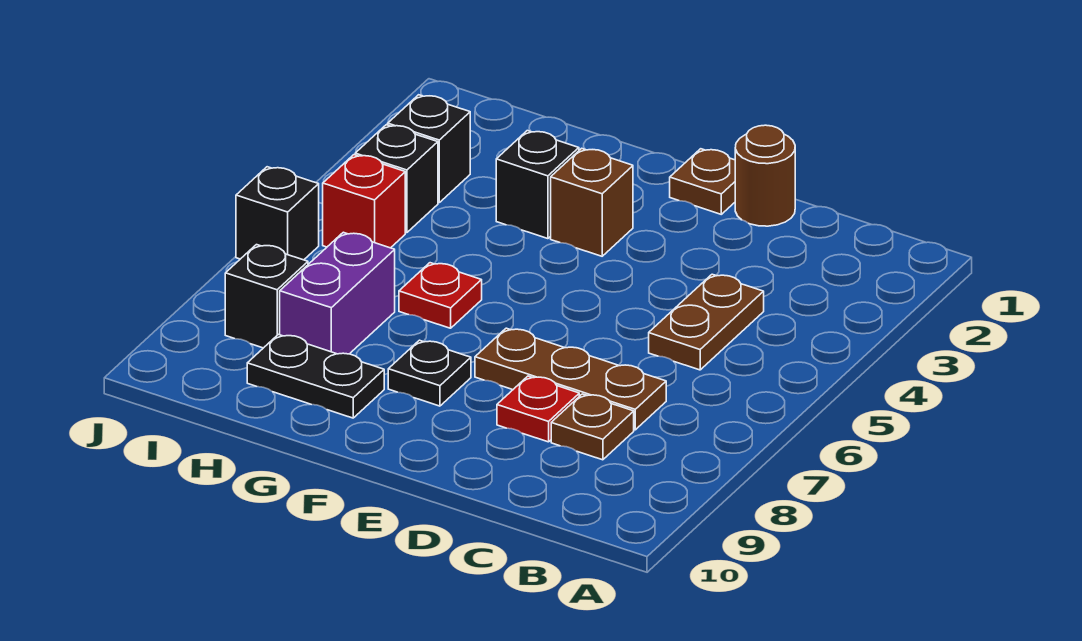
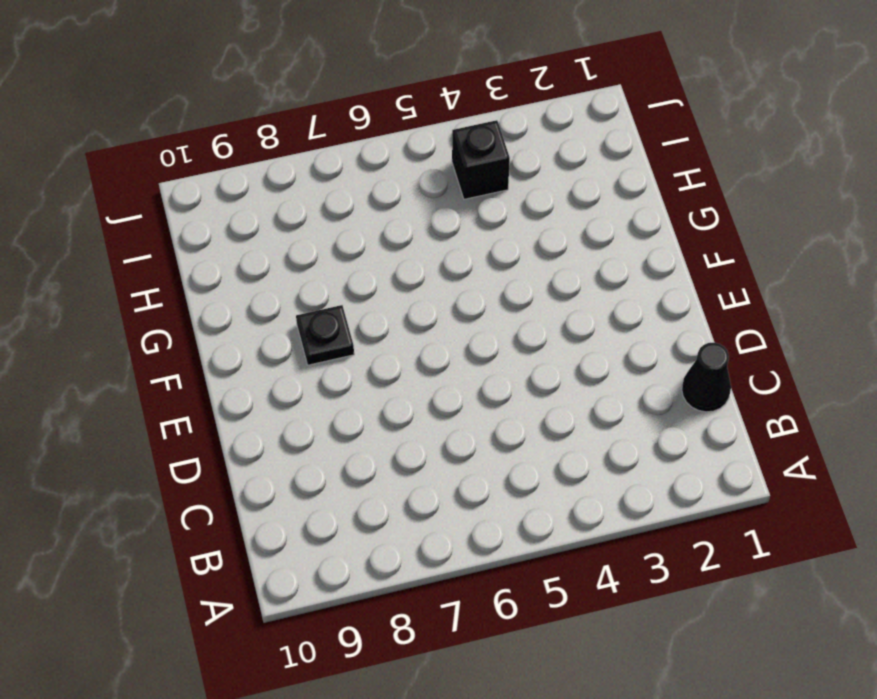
black 1x1 cone [682,343,731,412] -> none
none -> brown 1x2 plate [649,274,764,370]
none -> brown 1x3 plate [475,328,666,430]
none -> brown 1x1 plate [551,394,634,460]

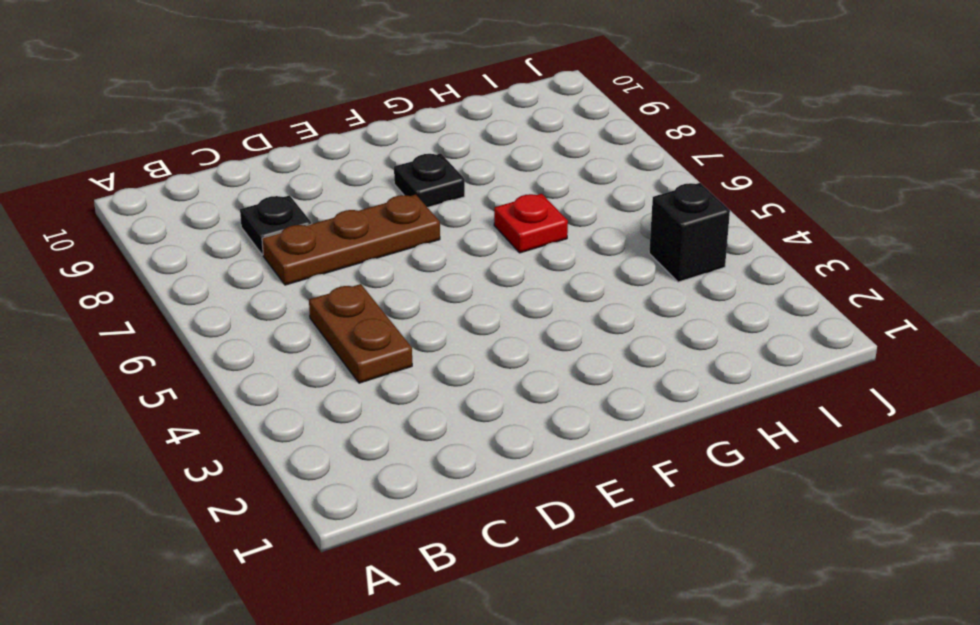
black 1x1 plate [240,195,312,255] -> brown 1x1 plate [551,394,634,460]
none -> brown 1x1 round brick [735,125,795,226]
none -> red 1x1 plate [497,376,579,442]
none -> brown 1x1 plate [670,149,735,214]

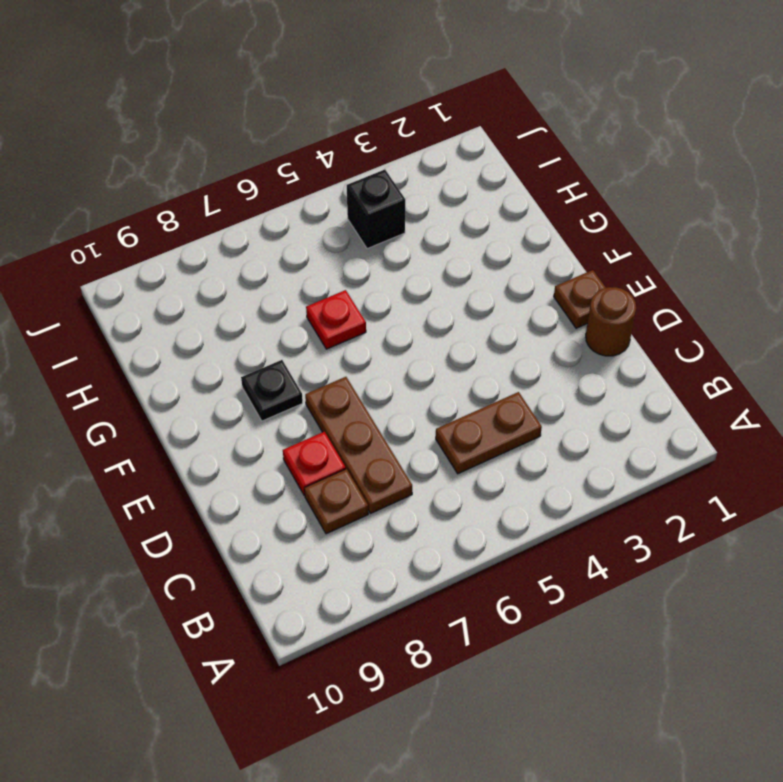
none -> brown 1x1 brick [551,148,633,256]
none -> black 1x1 brick [496,131,579,239]
none -> black 1x2 plate [247,335,384,418]

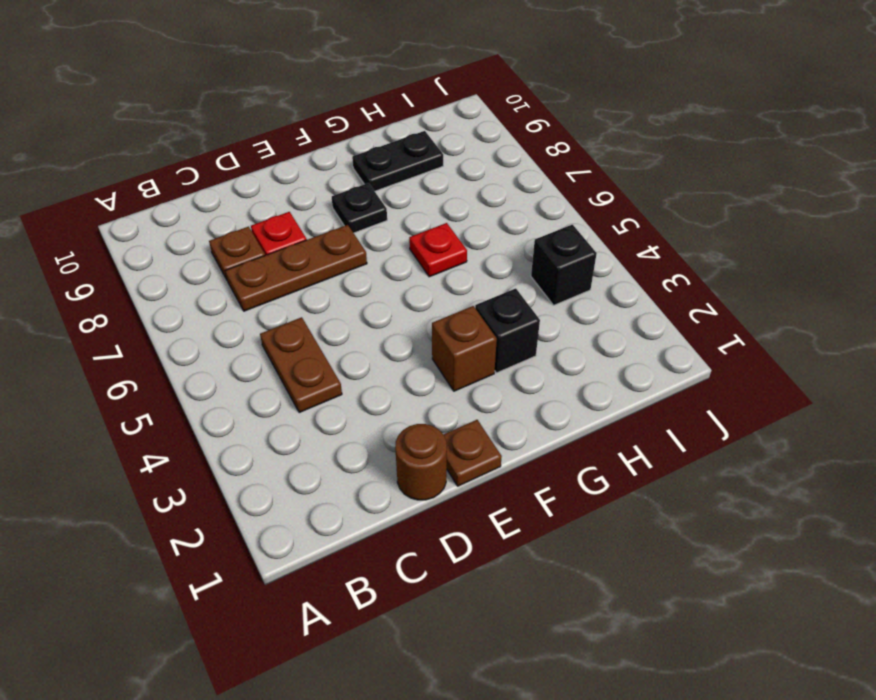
none -> purple 1x2 brick [280,232,395,354]
none -> black 1x1 brick [388,95,470,203]
none -> red 1x1 brick [323,155,405,248]

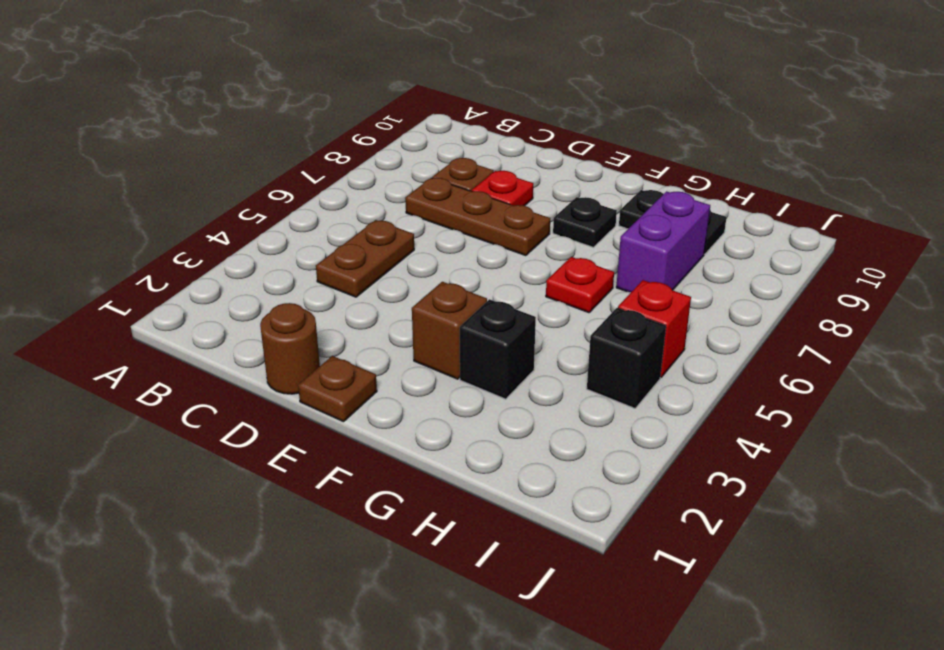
none -> black 1x1 brick [388,95,470,203]
none -> black 1x1 brick [225,245,308,348]
none -> black 1x1 brick [236,167,319,260]

